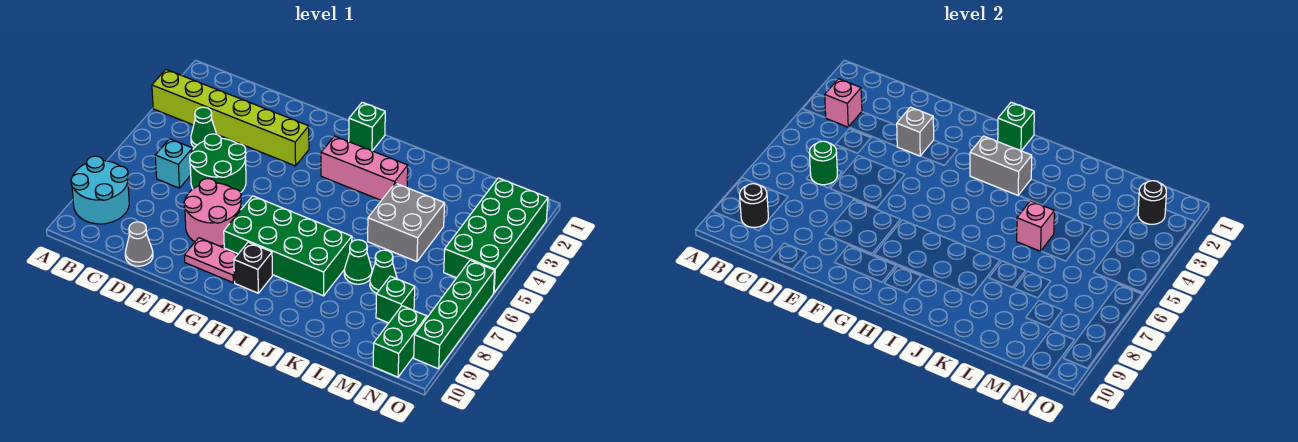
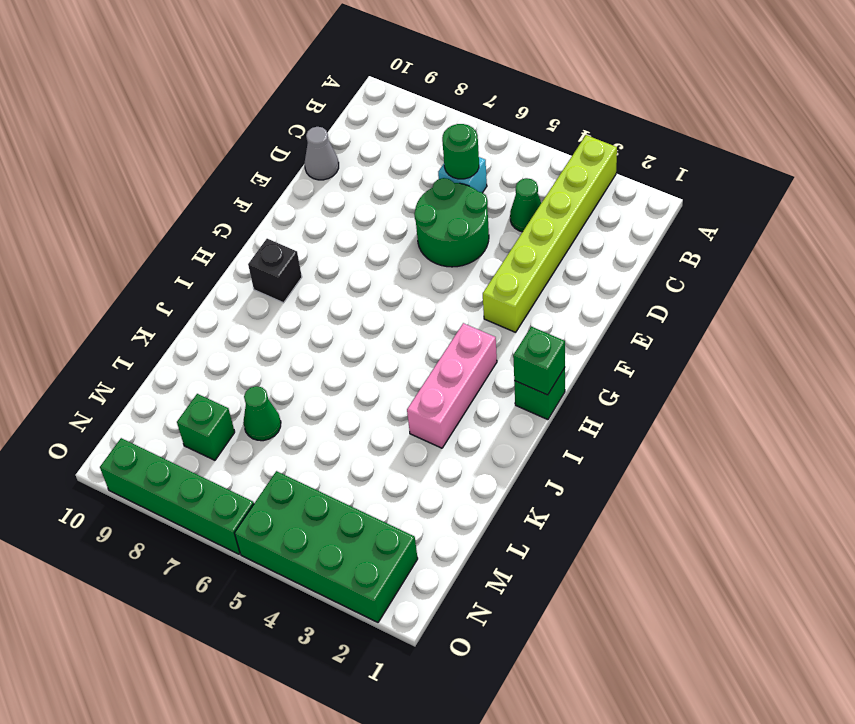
none -> cyan 2x2 round brick [71,156,129,224]
none -> pink 2x2 round brick [184,179,241,246]
none -> pink 1x2 plate [184,238,238,283]

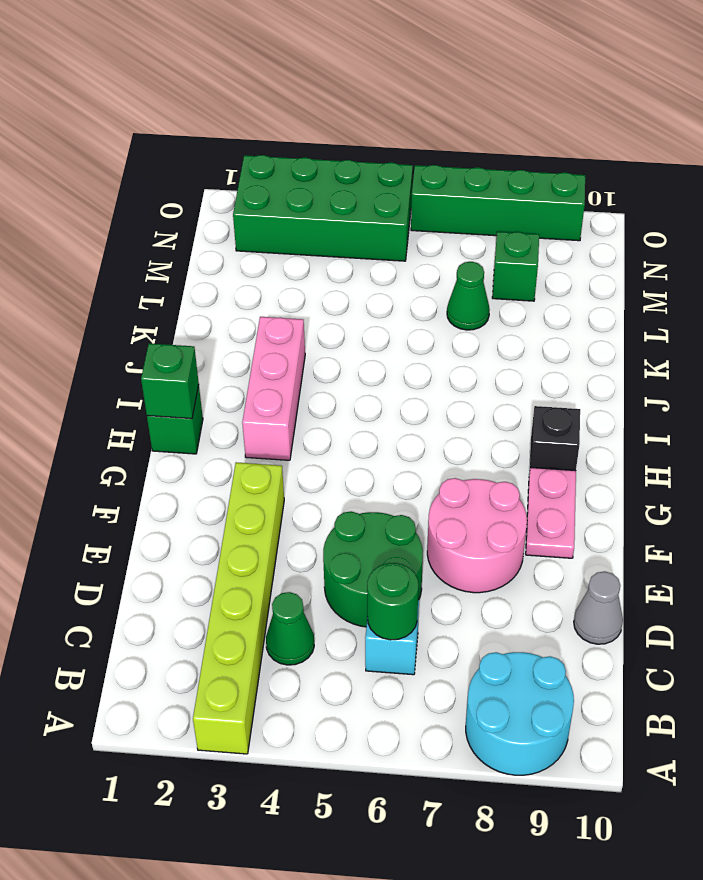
none -> green 2x4 brick [224,196,352,296]
none -> grey 2x2 brick [368,183,445,262]
none -> green 1x1 cone [344,240,372,284]

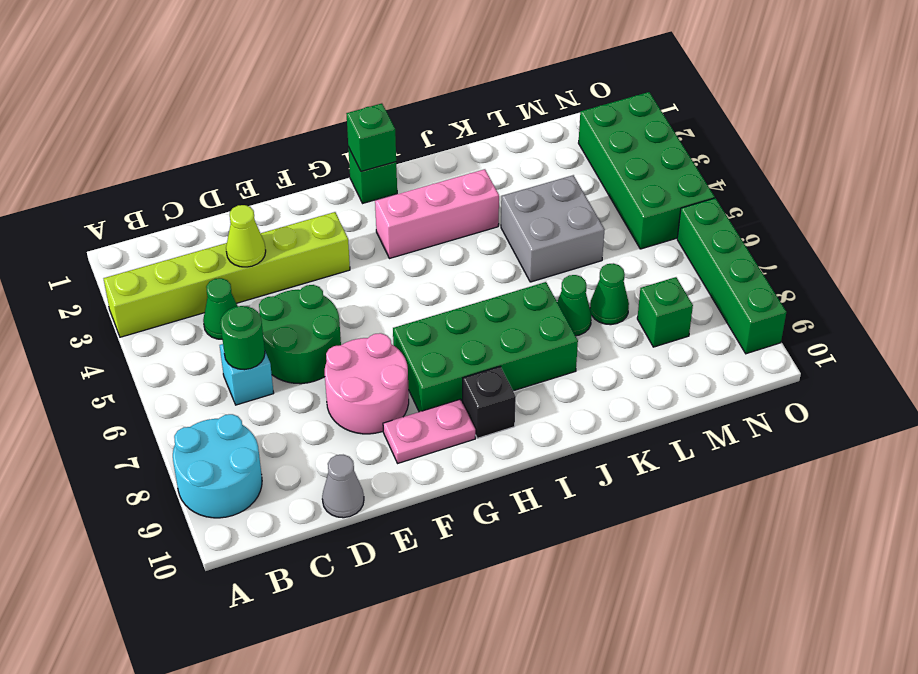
lime 1x1 cone [226,205,266,267] -> none
none -> green 1x2 brick [373,306,427,377]
none -> pink 1x1 brick [825,79,862,127]
none -> black 1x1 round brick [740,184,768,227]

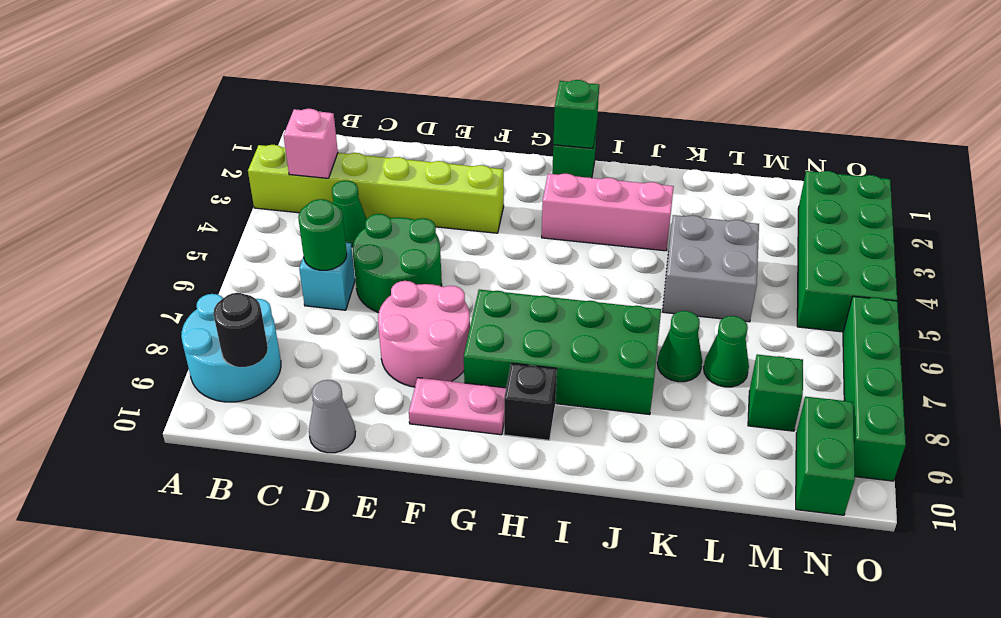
none -> grey 1x1 brick [896,107,934,156]
none -> grey 1x2 brick [970,136,1032,195]
none -> pink 1x1 brick [1017,201,1054,251]

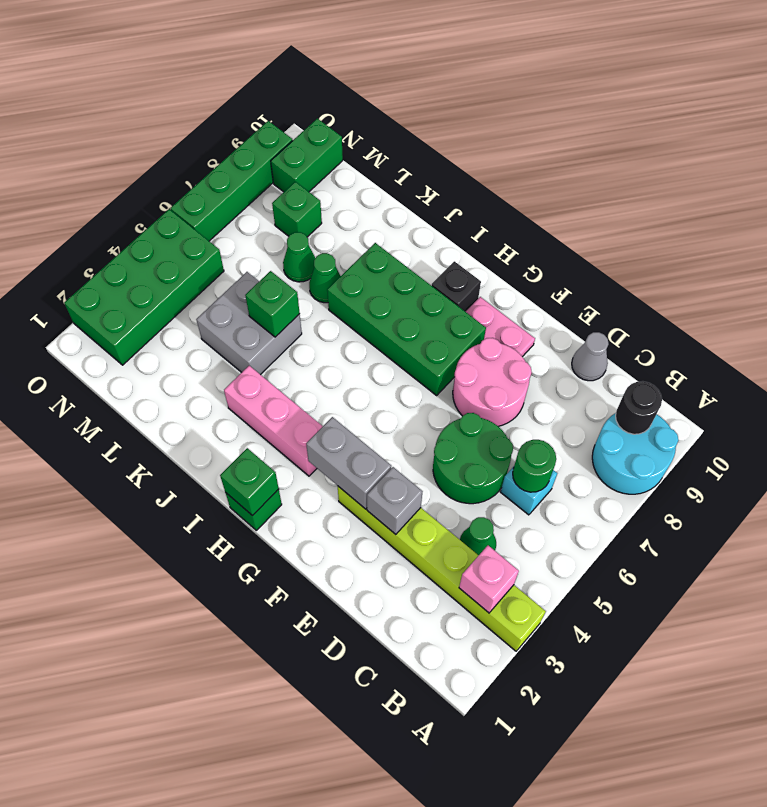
grey 1x2 brick [306,417,391,509] -> grey 1x2 brick moved to [970,136,1032,195]
green 1x1 brick [245,271,300,337] -> pink 1x1 brick [1017,201,1054,251]
none -> black 1x1 round brick [1138,181,1166,224]

